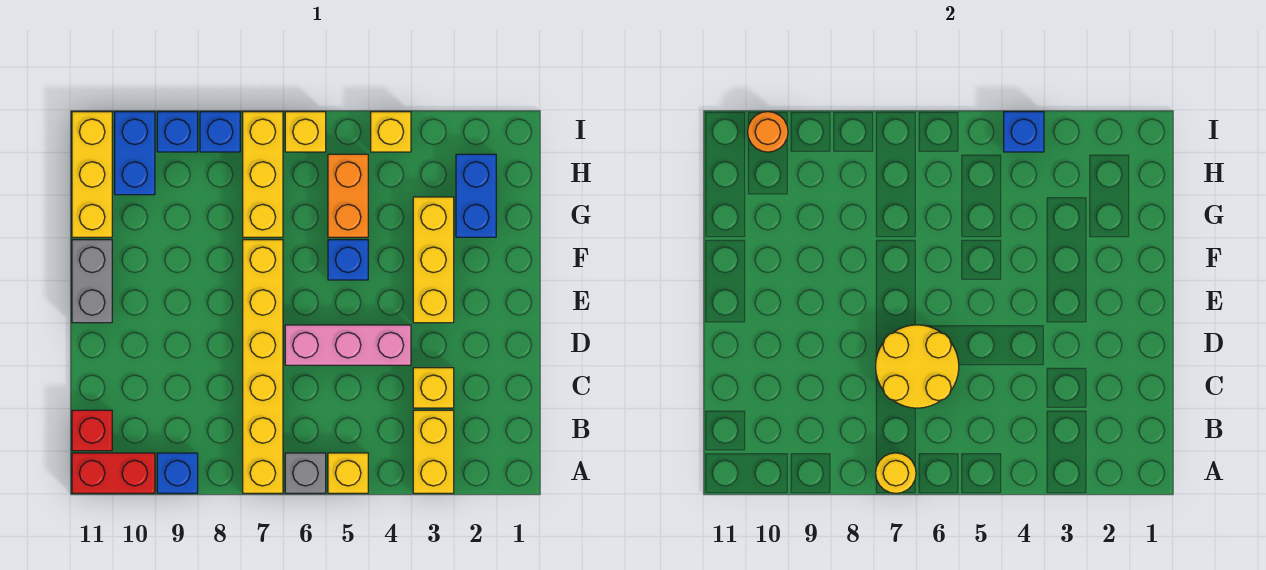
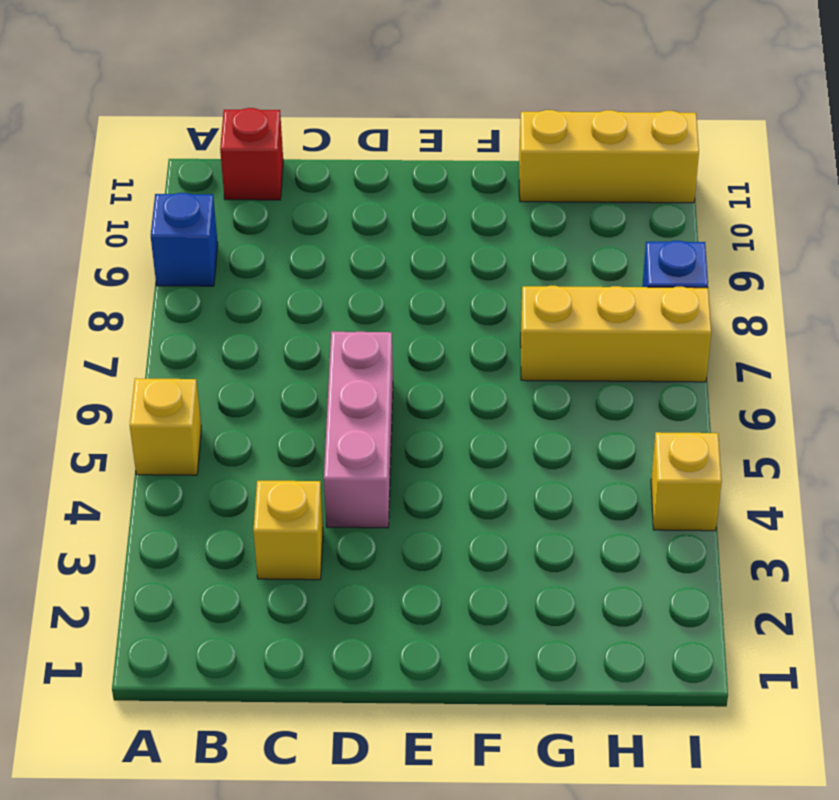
none -> yellow 1x2 brick [413,410,454,493]
none -> grey 1x1 brick [285,453,326,493]
none -> yellow 1x6 brick [243,240,283,493]

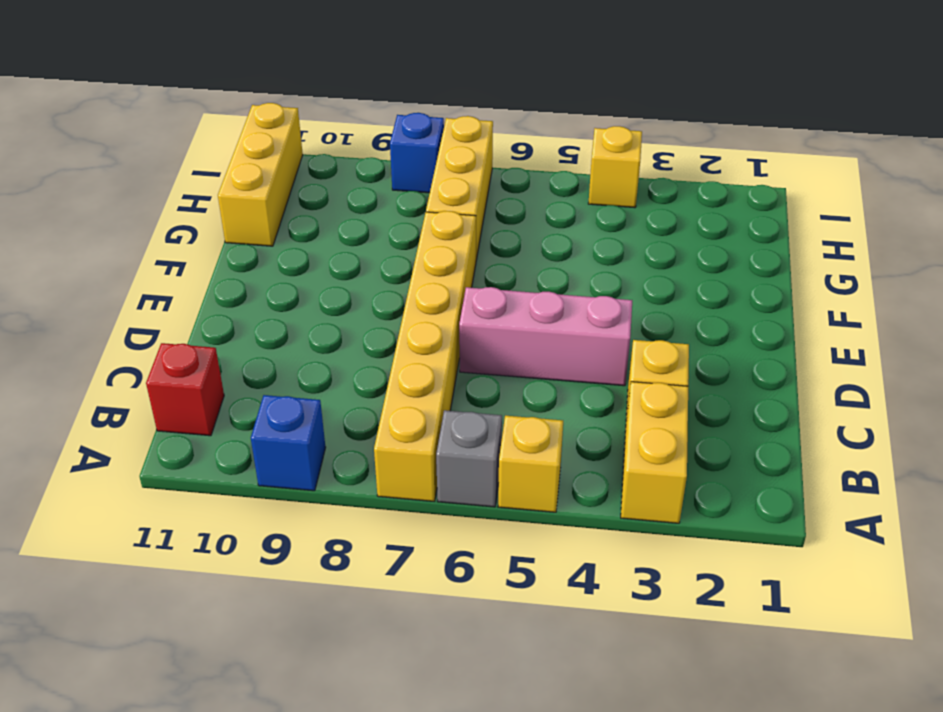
none -> red 1x2 brick [72,453,155,493]
none -> yellow 1x3 brick [413,197,454,323]
none -> grey 1x2 brick [72,240,112,323]

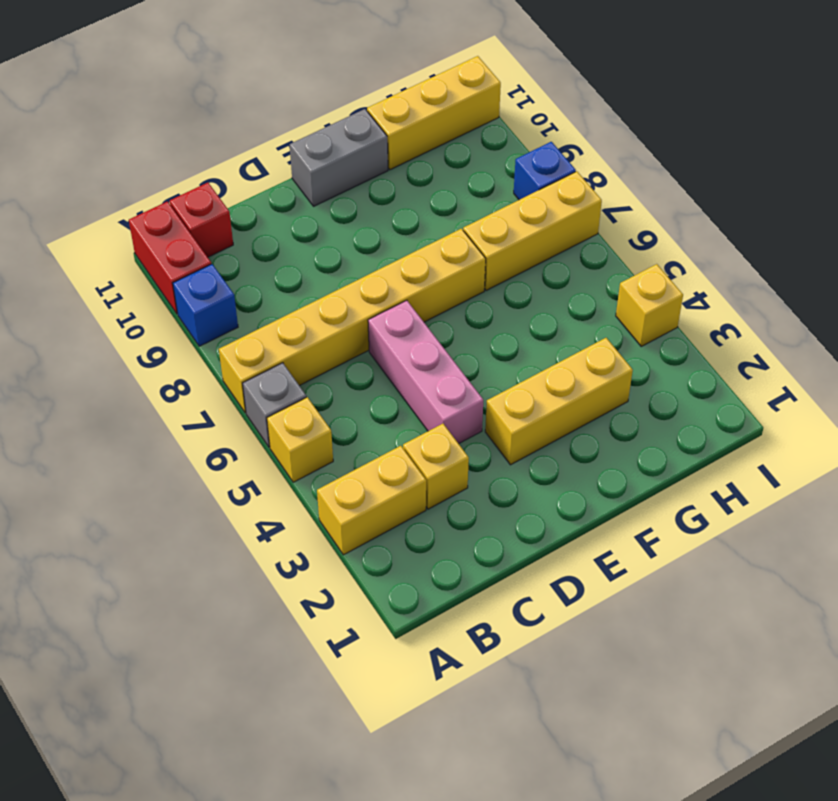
none -> blue 1x1 brick [328,240,368,280]
none -> blue 1x2 brick [456,154,496,237]
none -> orange 1x2 brick [328,154,368,237]

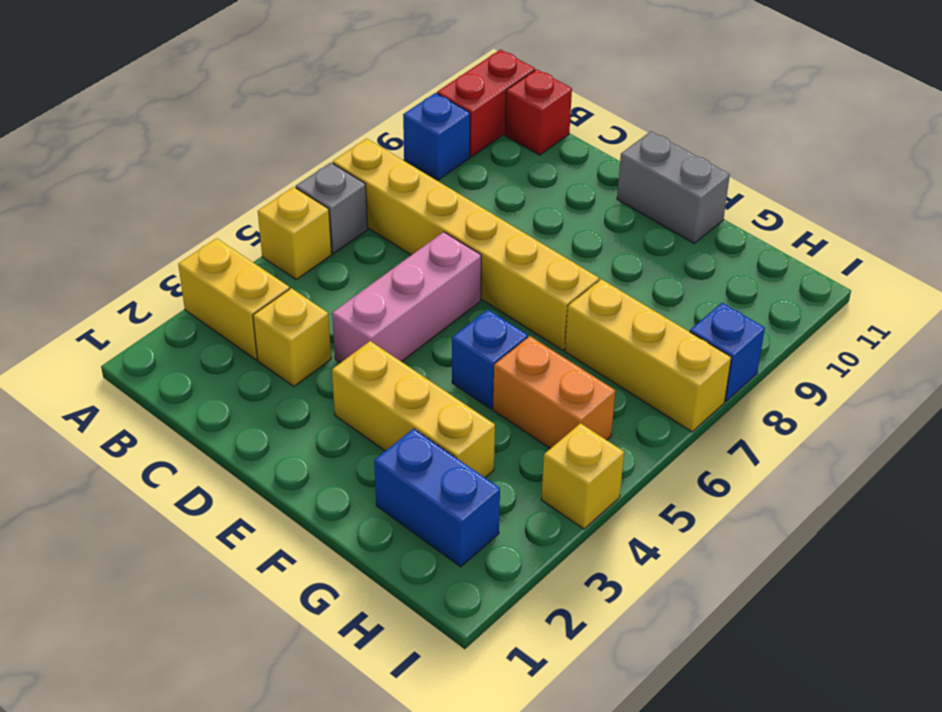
none -> yellow 1x3 brick [72,112,112,237]
none -> blue 1x2 brick [115,112,155,195]
none -> yellow 1x1 brick [285,112,326,152]

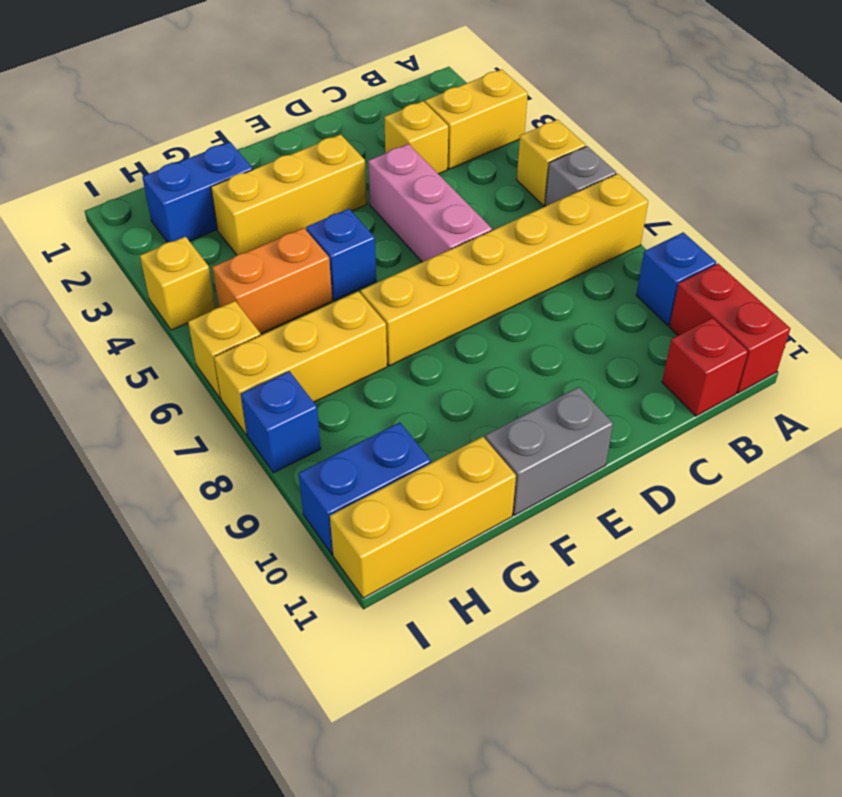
none -> blue 1x1 brick [157,112,198,152]
none -> yellow 1x1 round brick [876,453,916,493]
none -> yellow 2x2 round brick [876,325,959,408]

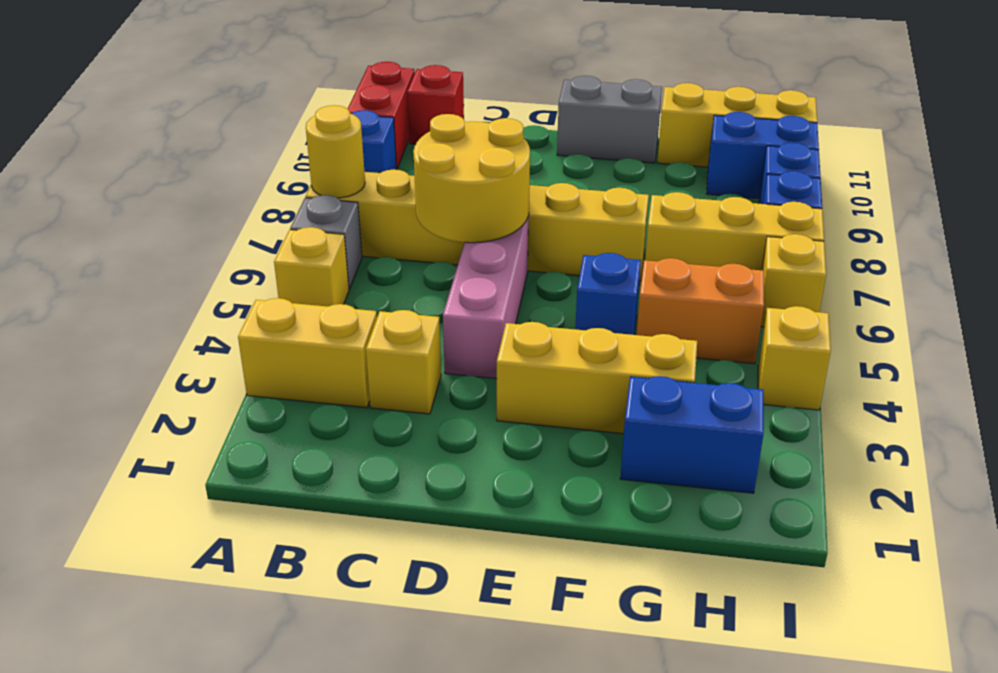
none -> blue 1x1 brick [1004,112,1044,152]
none -> orange 1x1 round brick [748,112,788,152]

